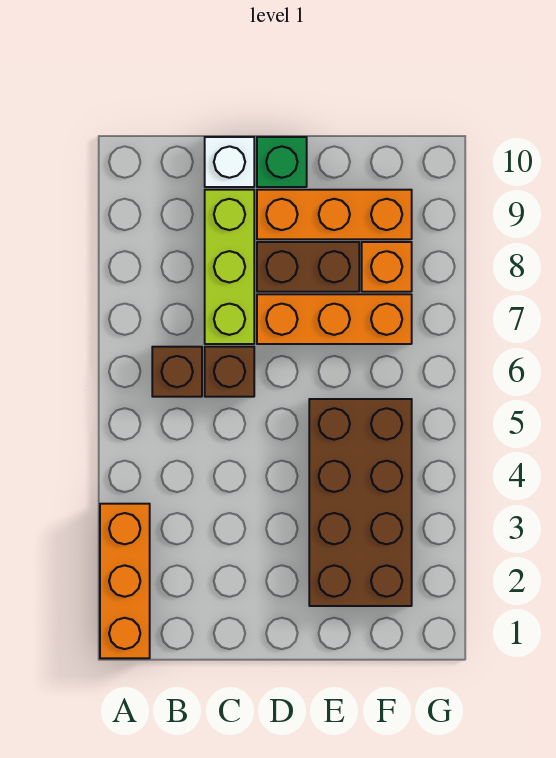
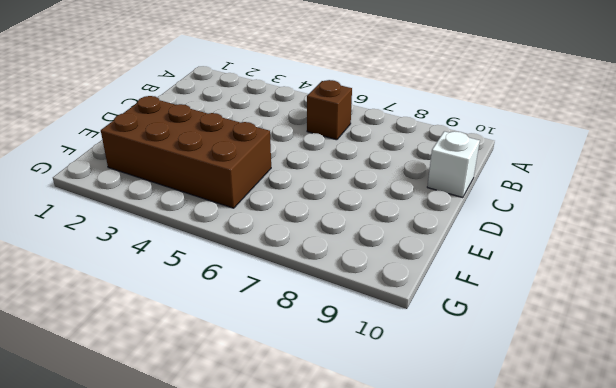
none -> orange 1x3 brick [100,504,150,658]
none -> brown 1x1 brick [205,347,254,397]

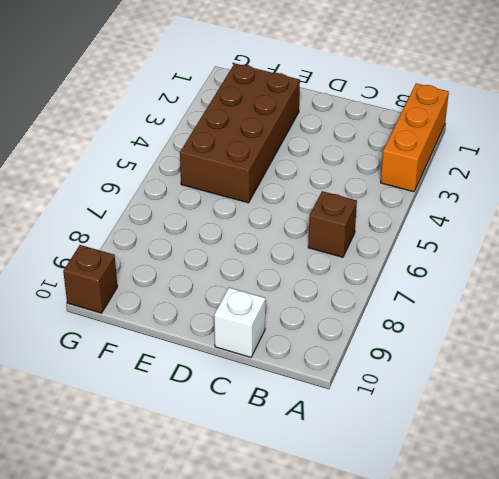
brown 1x1 brick [63,245,117,313] -> brown 1x1 brick moved to [205,347,254,397]
none -> lime 1x3 brick [205,190,254,344]
none -> orange 1x3 brick [257,294,412,344]

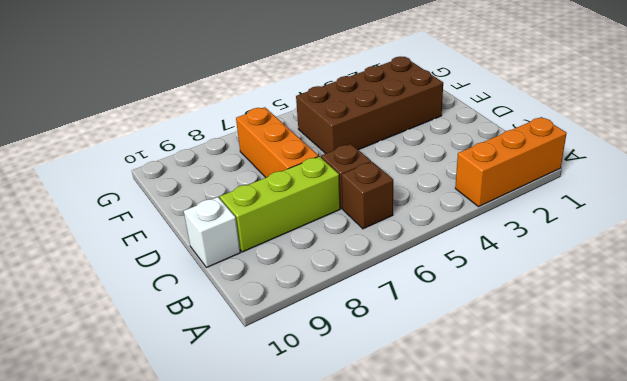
none -> brown 1x2 brick [257,242,359,292]
none -> orange 1x3 brick [257,190,412,239]

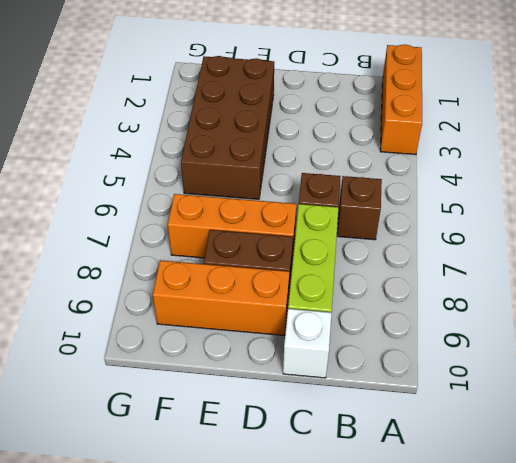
none -> green 1x1 brick [257,137,307,187]
none -> orange 1x1 brick [362,242,412,292]

